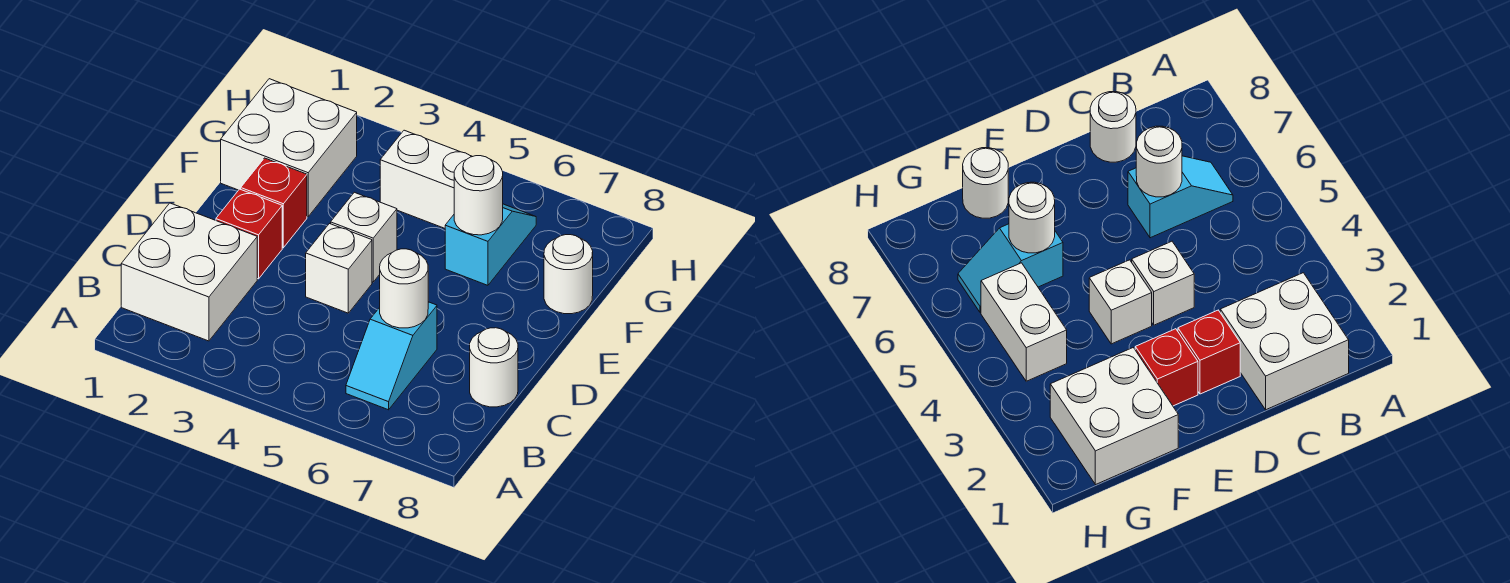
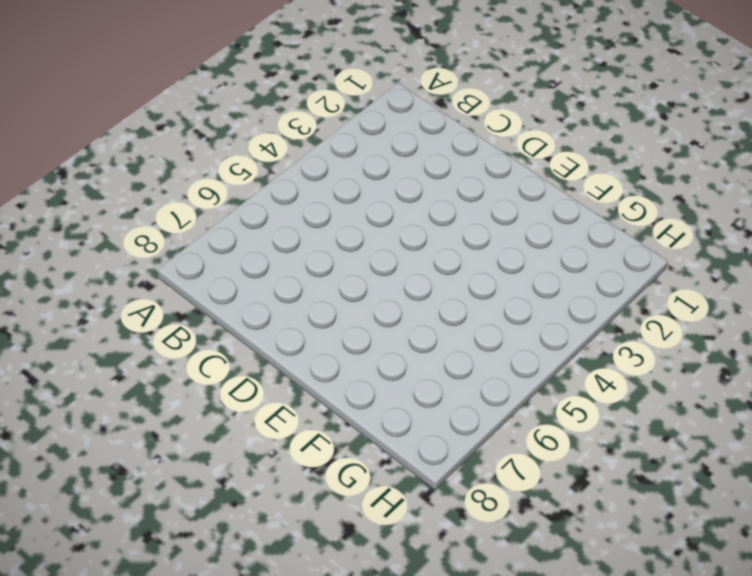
none -> white 2x2 brick [121,203,257,341]
none -> cyan 1x2 slope [346,302,437,410]
none -> white 1x1 round brick [470,328,518,407]

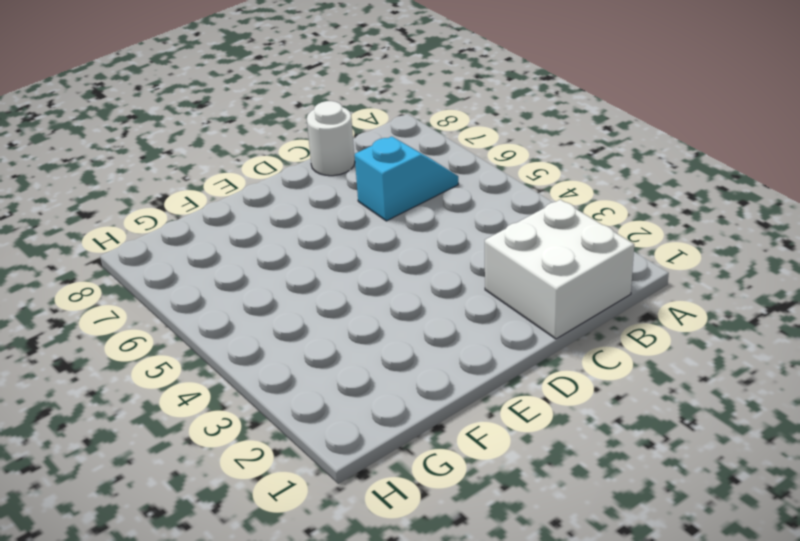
none -> red 1x1 brick [216,189,282,279]
none -> white 1x1 brick [306,224,372,313]
none -> red 1x1 brick [241,158,307,248]

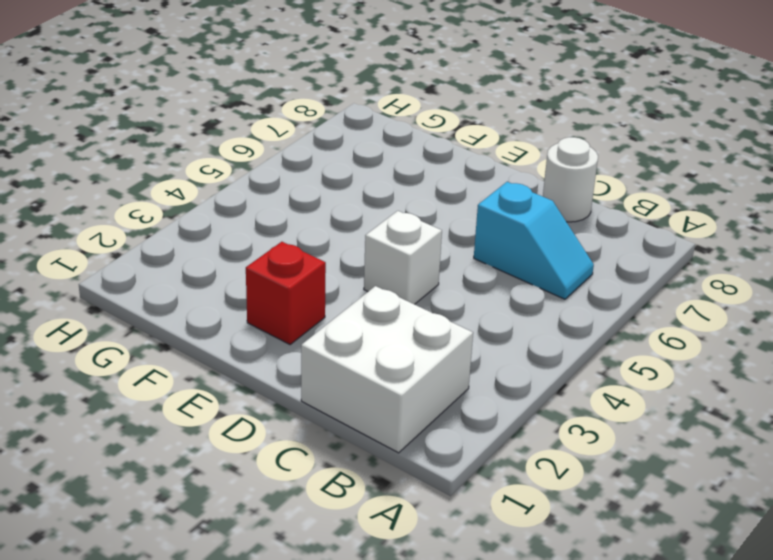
none -> red 1x1 brick [216,189,282,279]
none -> white 1x1 brick [331,192,397,282]
none -> white 2x2 brick [221,79,357,217]

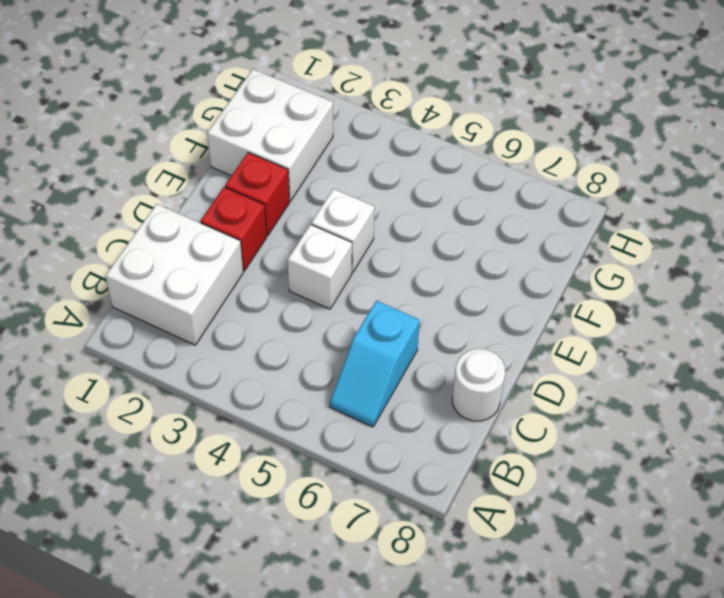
none -> cyan 1x2 slope [445,204,536,285]
none -> white 1x1 round brick [544,235,593,314]
none -> white 1x2 brick [380,130,472,228]

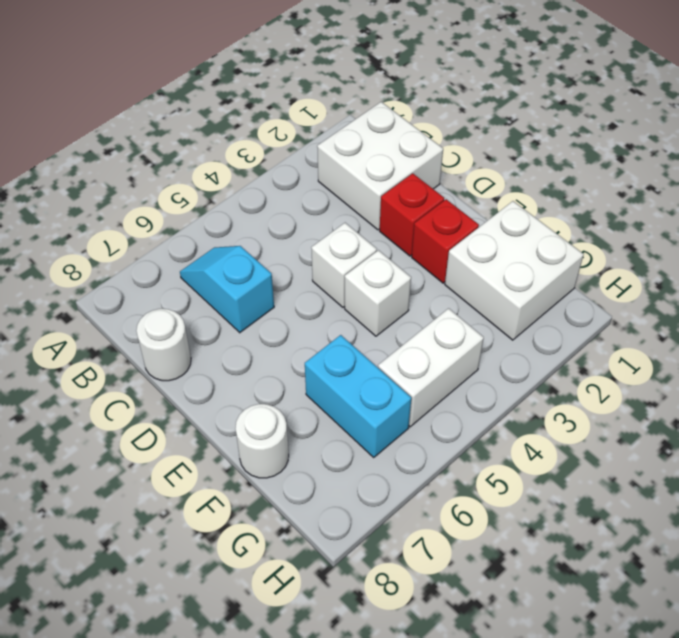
cyan 1x2 brick [305,335,411,457] -> cyan 1x2 slope [445,204,536,285]
none -> white 1x1 round brick [380,249,428,328]
none -> white 1x1 round brick [454,156,503,235]

